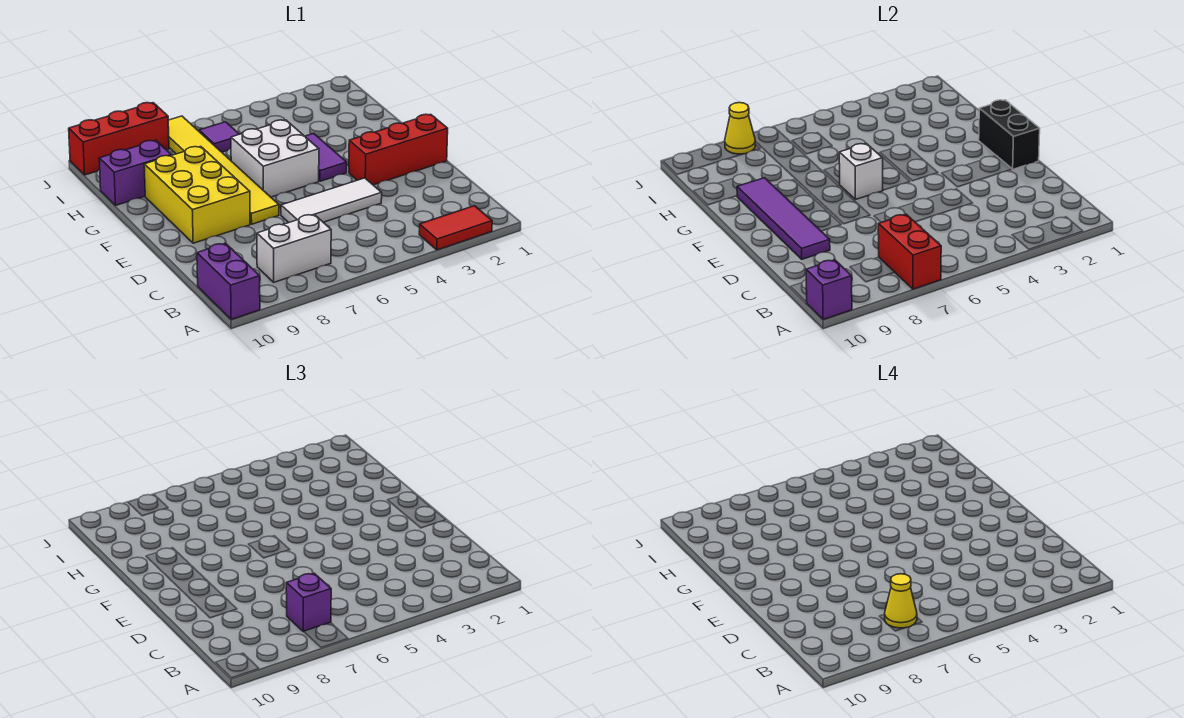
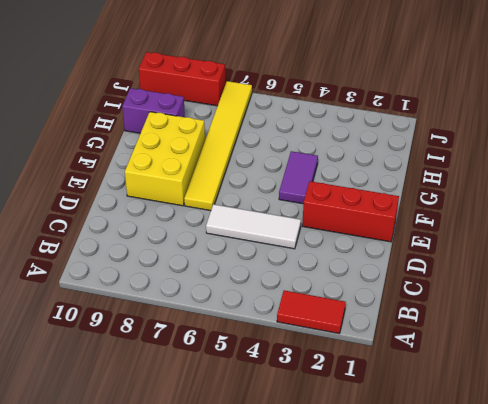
none -> purple 1x2 brick [197,243,260,319]
none -> white 1x2 brick [257,214,331,282]
none -> white 2x2 brick [231,120,319,197]

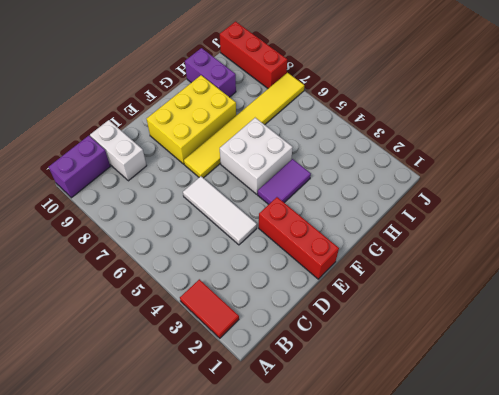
white 1x2 brick [90,120,147,181] -> white 1x2 brick moved to [257,214,331,282]
none -> purple 1x1 tile [199,122,239,152]
none -> red 1x2 brick [878,214,941,289]
none -> purple 1x1 brick [806,260,852,319]

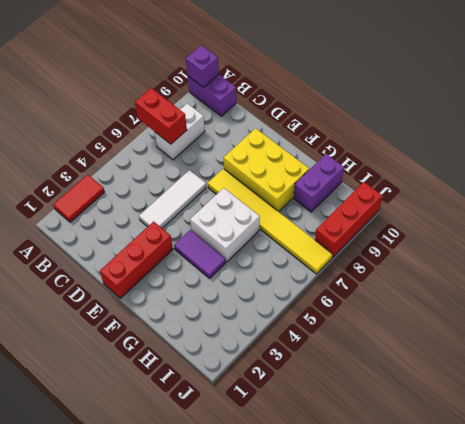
none -> purple 1x1 tile [199,122,239,152]
none -> purple 1x4 tile [737,178,830,259]
none -> black 1x2 brick [979,100,1040,169]

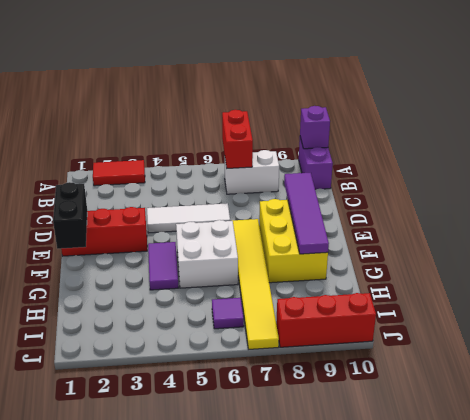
none -> purple 1x2 brick [99,141,171,206]
none -> white 1x1 brick [839,144,883,199]
none -> yellow 1x1 cone [725,103,755,154]

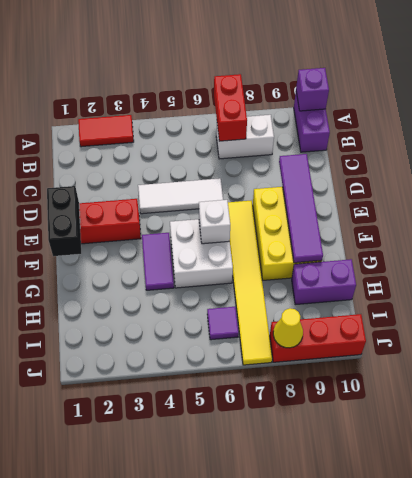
none -> purple 1x1 brick [286,573,331,632]
none -> yellow 1x1 cone [885,574,917,628]

